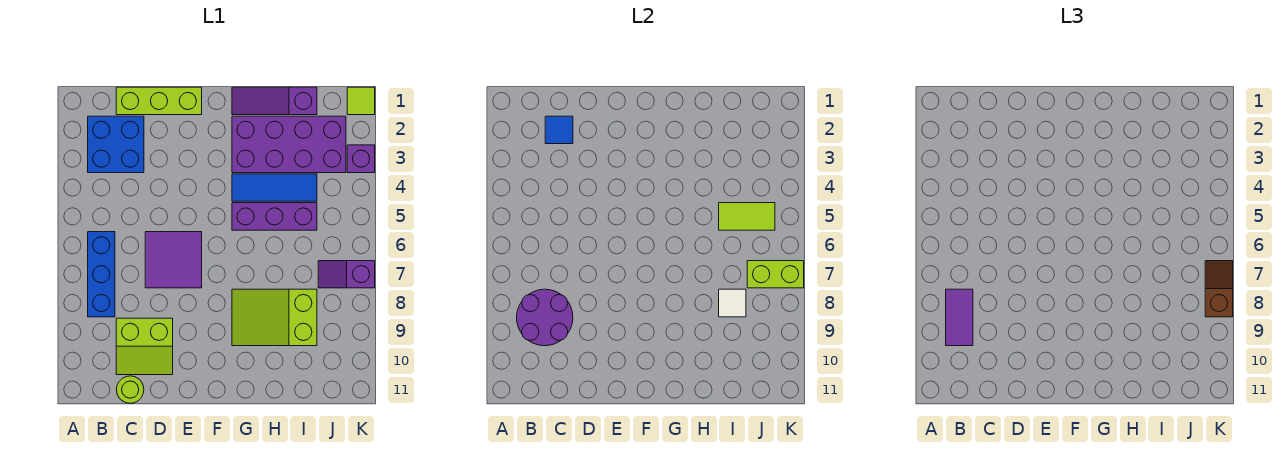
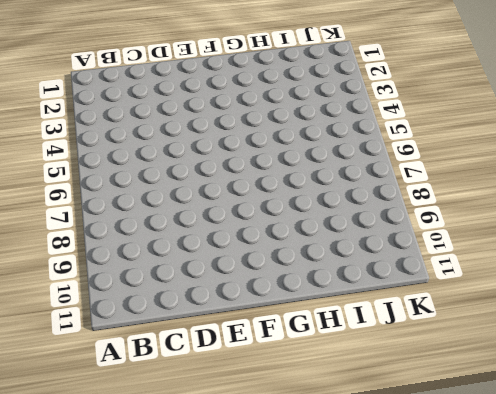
none -> blue 2x2 brick [88,116,144,173]
none -> blue 1x3 brick [88,232,115,317]
none -> lime 1x3 brick [116,87,202,115]

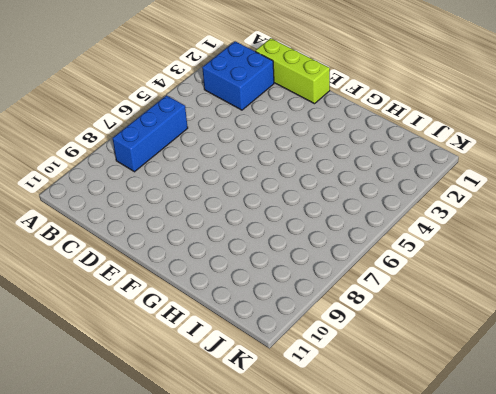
none -> lime 2x2 slope [116,318,173,375]
none -> lime 1x1 round brick [116,376,144,403]
none -> purple 2x2 tile [145,232,202,288]

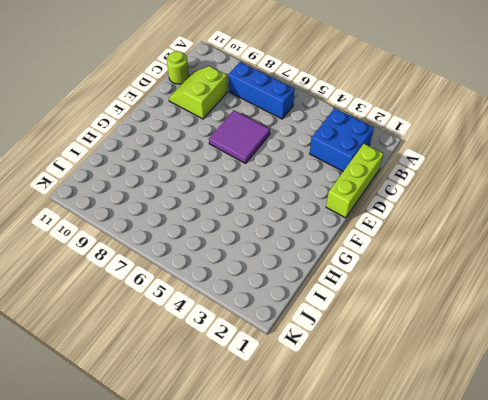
none -> purple 1x3 slope [232,87,317,115]
none -> purple 2x4 brick [232,116,346,173]
none -> blue 1x3 tile [232,174,317,201]

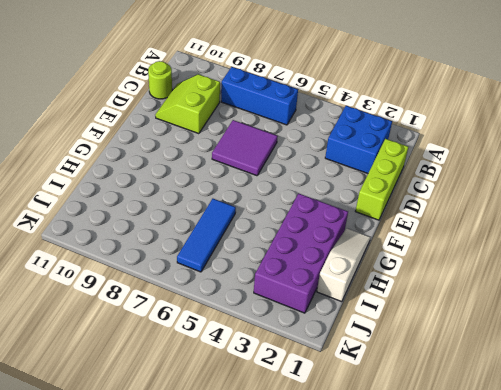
white 1x3 slope [317,228,370,302] -> purple 1x3 slope [232,87,317,115]
blue 1x3 tile [177,199,236,272] -> blue 1x3 tile moved to [232,174,317,201]
none -> purple 1x3 brick [232,203,317,230]
none -> lime 2x3 slope [232,289,317,346]
none -> purple 1x2 slope [318,261,375,288]

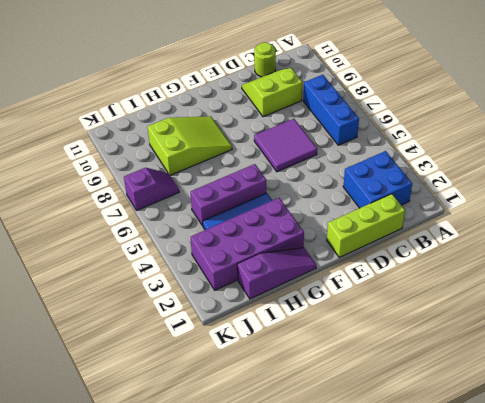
none -> lime 1x1 tile [347,87,375,115]
none -> purple 1x1 brick [347,145,375,173]
none -> purple 2x2 round brick [517,289,573,346]

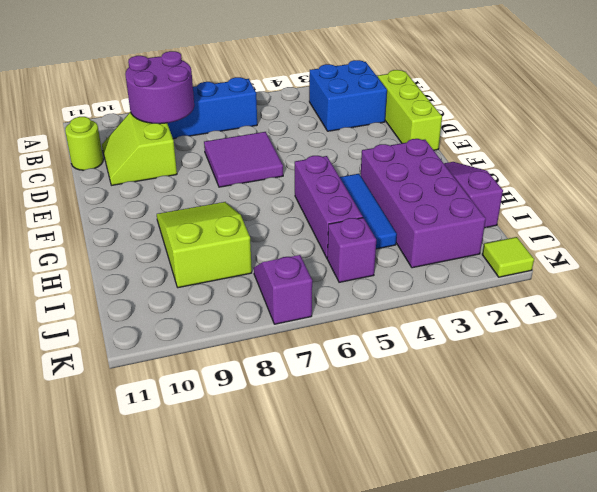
purple 1x1 brick [327,218,376,282] -> purple 1x1 brick moved to [347,145,375,173]
none -> blue 1x1 tile [545,116,573,144]
none -> lime 1x2 tile [719,203,775,230]
none -> white 1x1 tile [719,289,746,317]

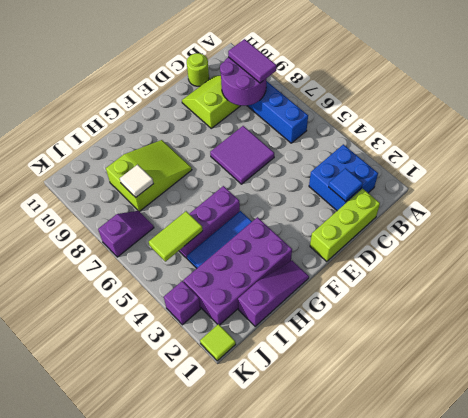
none -> lime 1x2 brick [747,261,804,288]
none -> brown 1x2 slope [1205,261,1233,317]

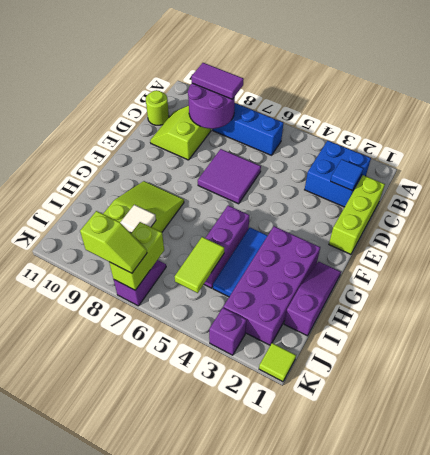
lime 1x2 slope [80,211,147,273] -> brown 1x2 slope [1205,261,1233,317]

